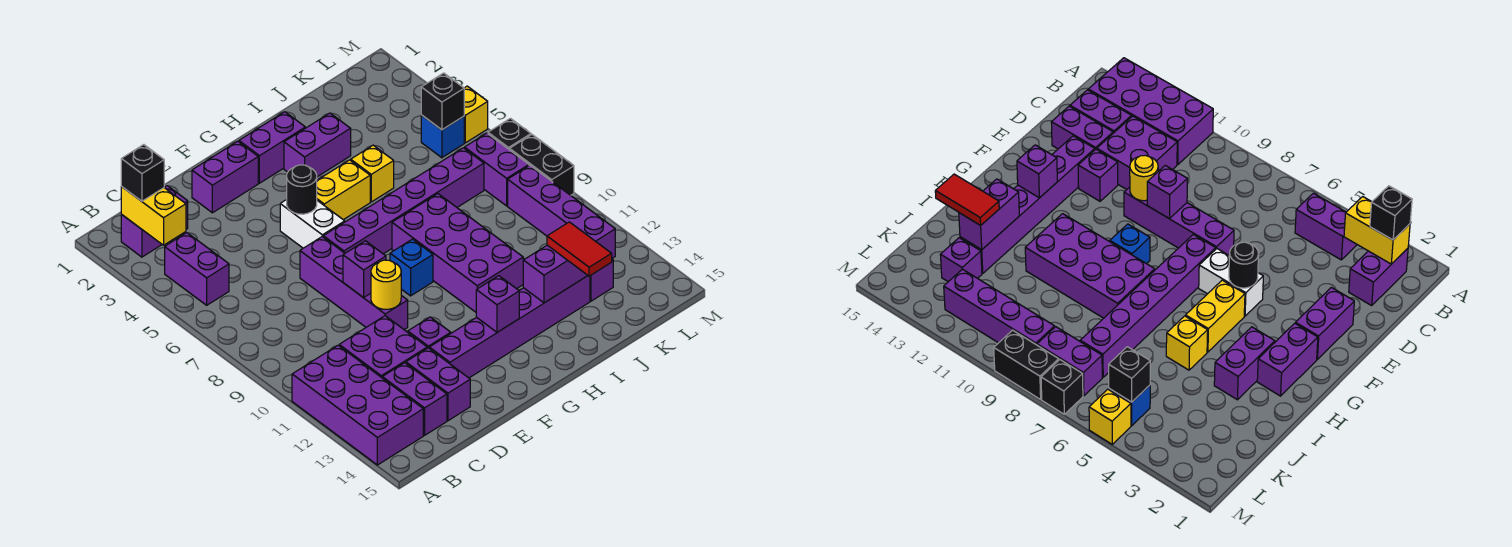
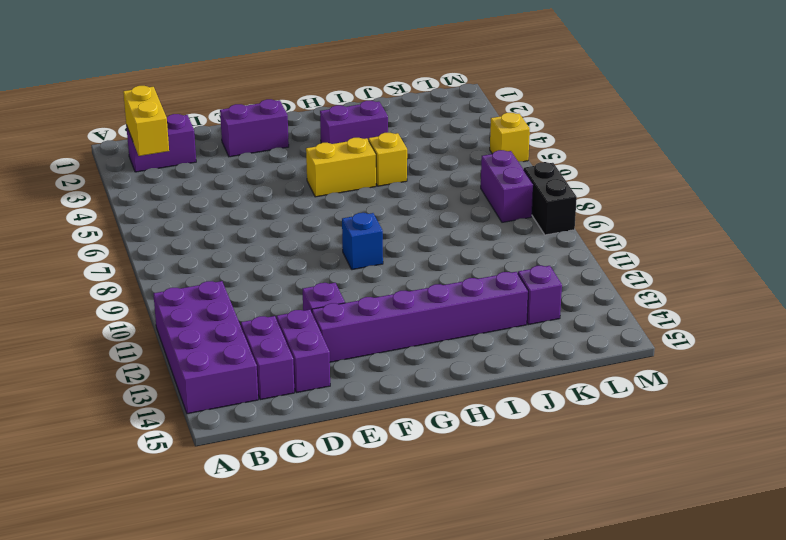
none -> purple 1x2 brick [165,233,229,305]
none -> purple 2x2 brick [339,316,427,378]
none -> purple 1x4 brick [300,237,408,330]
none -> white 1x2 brick [280,200,345,248]

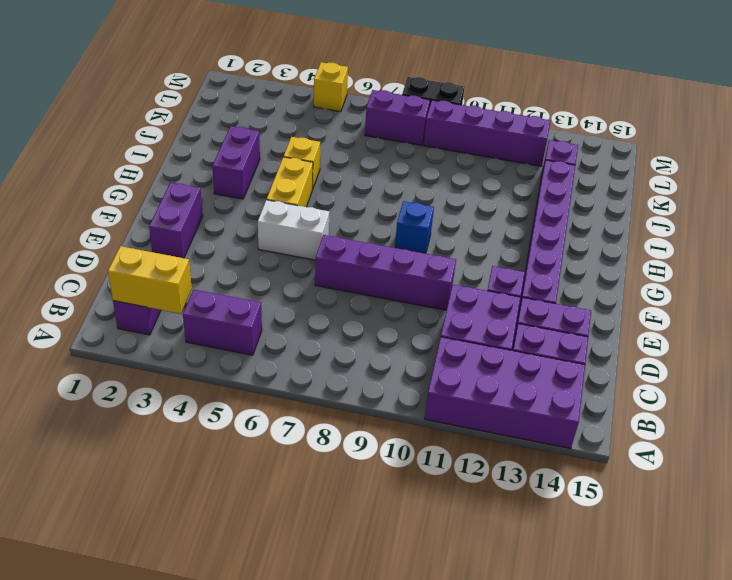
none -> purple 1x6 brick [323,148,484,254]
none -> purple 1x2 brick [239,112,305,183]
none -> purple 2x4 brick [392,194,523,312]
none -> blue 1x1 brick [421,115,464,158]

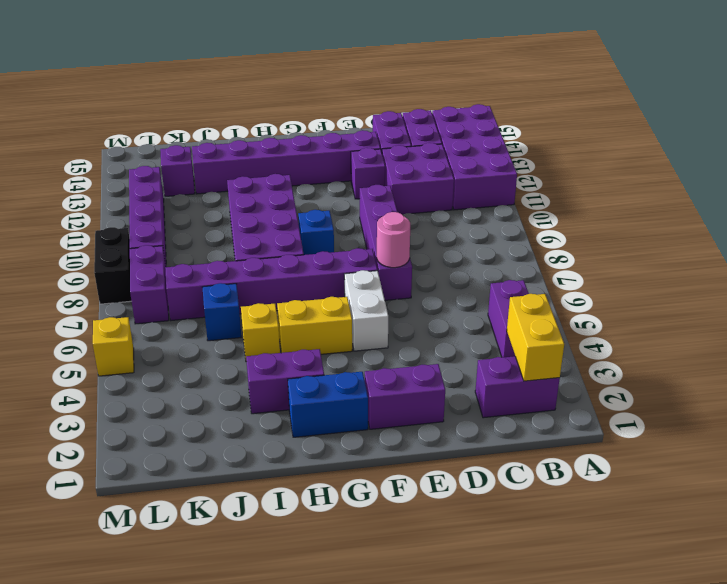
pink 1x1 round brick [377,212,410,268] -> none
blue 1x2 brick [288,372,368,437] -> purple 1x2 brick [239,112,305,183]
blue 1x1 brick [202,283,241,341] -> blue 1x1 brick moved to [421,115,464,158]
none -> black 1x1 brick [488,118,531,150]
none -> purple 1x1 brick [343,241,386,298]
none -> yellow 1x1 round brick [371,260,401,309]
none -> black 1x1 round brick [287,165,317,214]

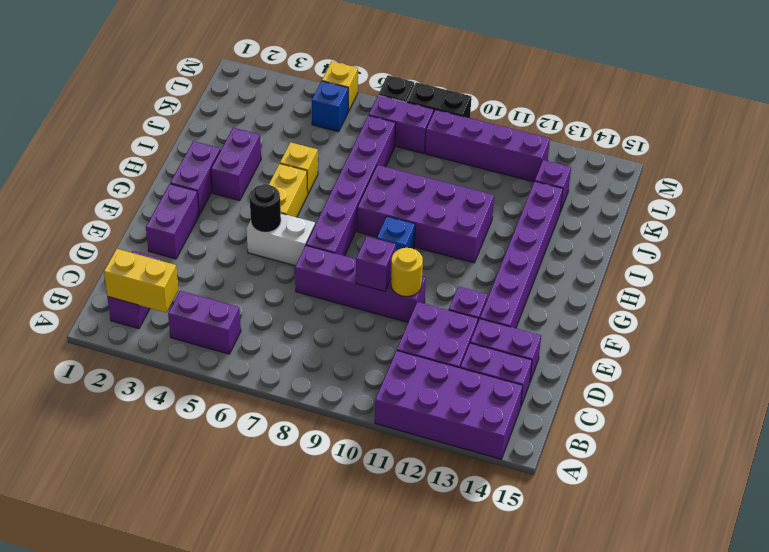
none -> purple 1x1 brick [476,276,519,332]
none -> purple 1x2 brick [523,245,588,303]
none -> black 1x1 brick [421,73,464,130]
none -> black 1x1 brick [121,145,164,201]

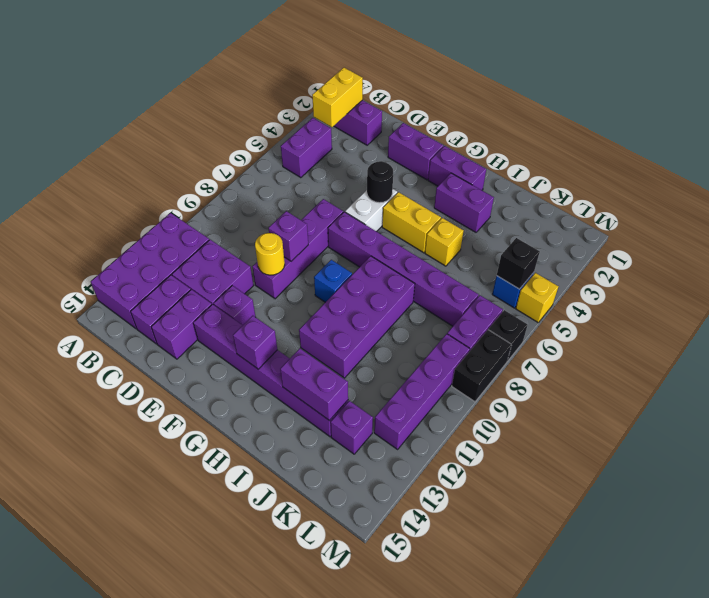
none -> black 1x1 brick [121,145,164,201]
none -> red 1x2 tile [547,222,612,276]

